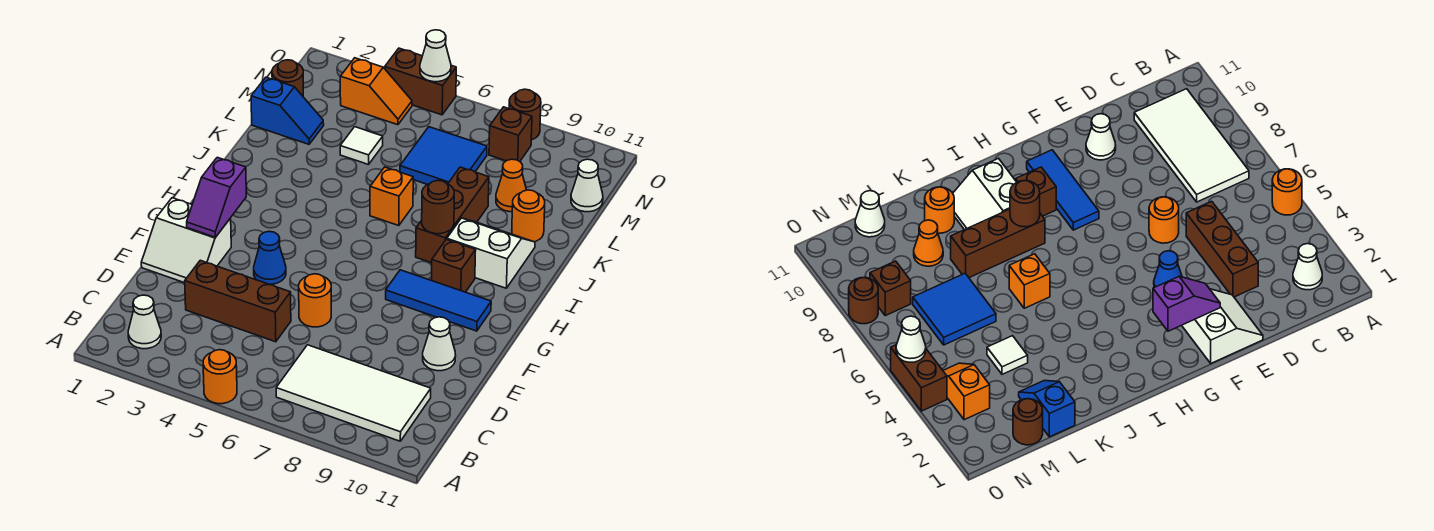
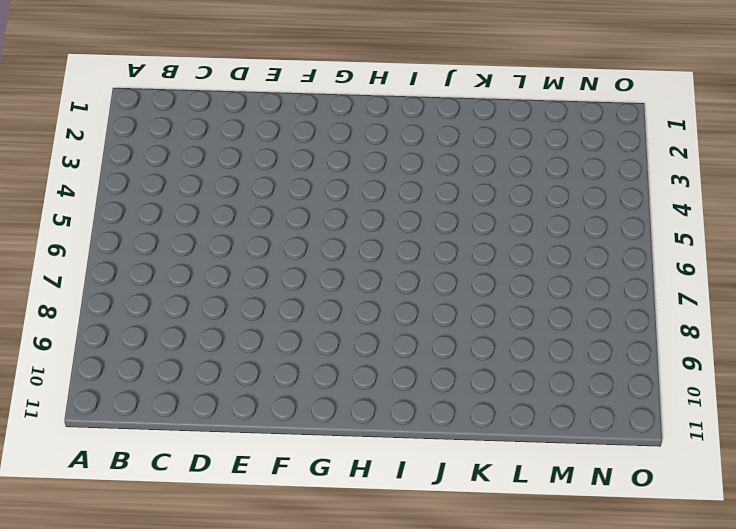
none -> orange 1x1 round brick [203,350,237,404]
none -> white 1x1 cone [128,295,161,349]
none -> white 2x4 tile [276,345,431,441]

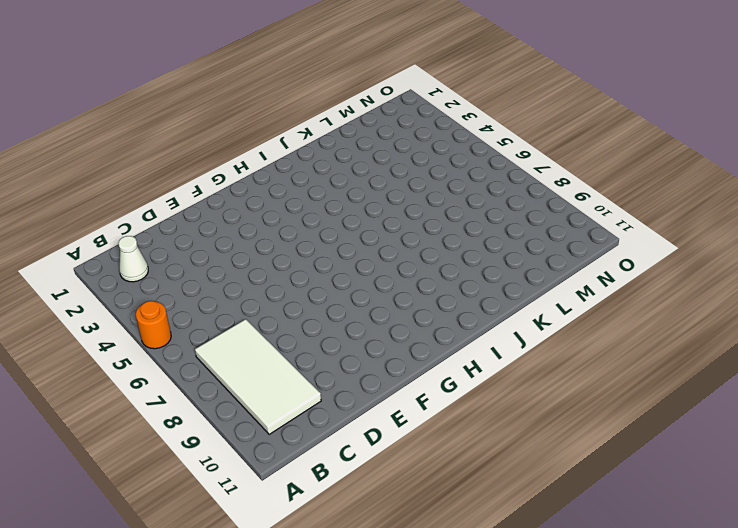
none -> brown 1x3 brick [185,260,291,342]
none -> white 2x2 slope [141,198,231,283]
none -> orange 1x1 round brick [299,274,331,327]

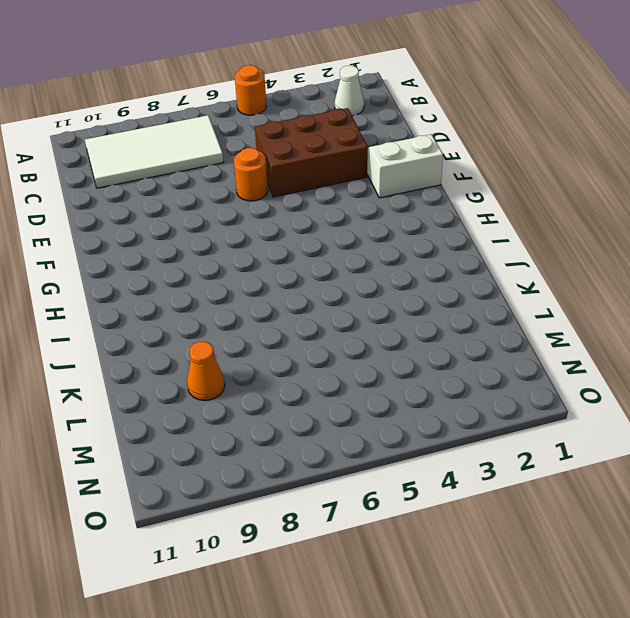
brown 2x3 brick [255,108,368,197] -> brown 1x3 brick [185,260,291,342]
none -> white 1x1 cone [423,317,456,371]
none -> blue 1x1 cone [254,232,286,284]
none -> blue 1x3 tile [386,270,491,331]

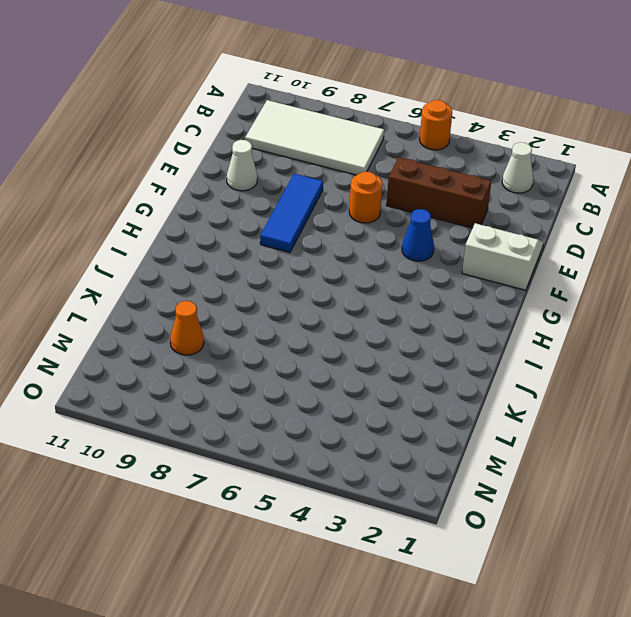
blue 1x3 tile [260,174,323,252] -> blue 1x3 tile turned to [386,270,491,331]
none -> brown 1x1 brick [432,239,476,292]
none -> brown 1x3 brick [416,167,489,263]
none -> white 2x2 slope [447,218,535,288]

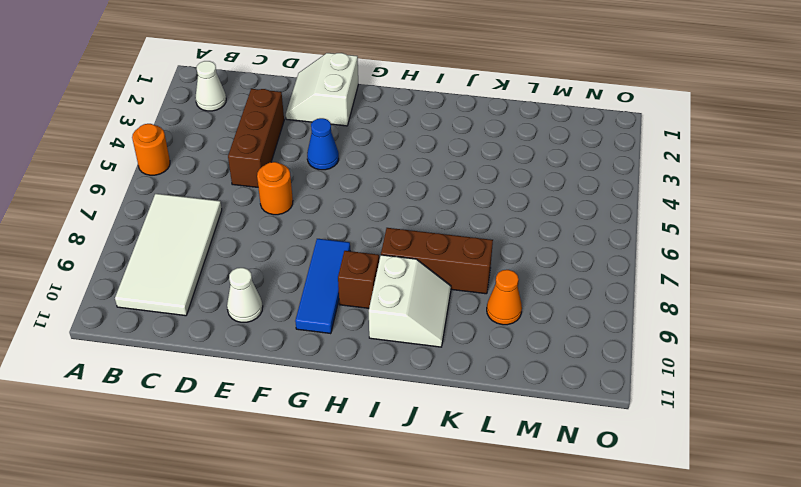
none -> orange 1x1 brick [370,167,413,226]
none -> orange 1x1 round brick [512,190,545,242]
none -> blue 1x2 slope [251,77,324,144]

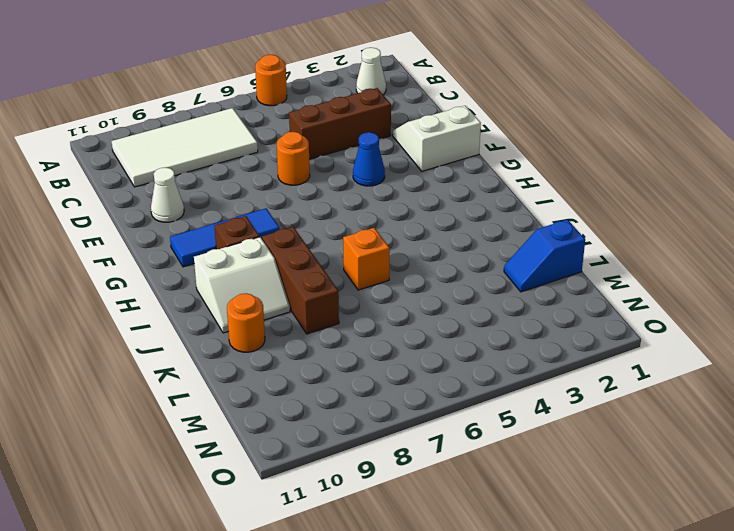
none -> white 1x1 tile [340,127,383,165]
none -> blue 2x2 tile [400,127,487,185]
none -> orange 1x1 cone [496,159,526,212]

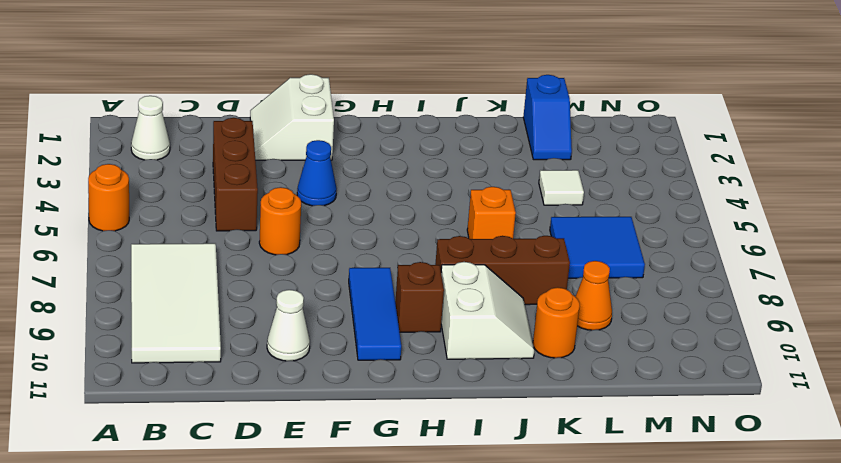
none -> brown 1x1 round brick [272,60,303,96]
none -> white 1x1 cone [571,159,603,212]
none -> orange 1x2 slope [340,58,412,125]

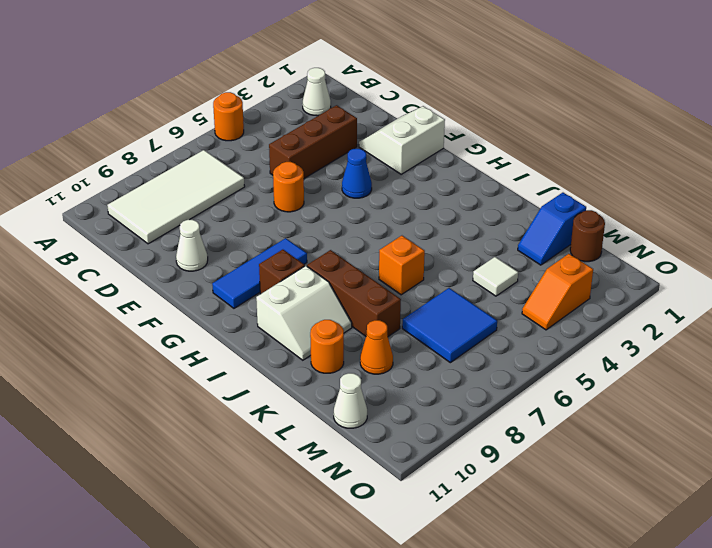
none -> brown 1x1 brick [489,107,532,161]
none -> brown 1x2 brick [385,48,456,115]
none -> brown 1x1 round brick [509,89,541,140]

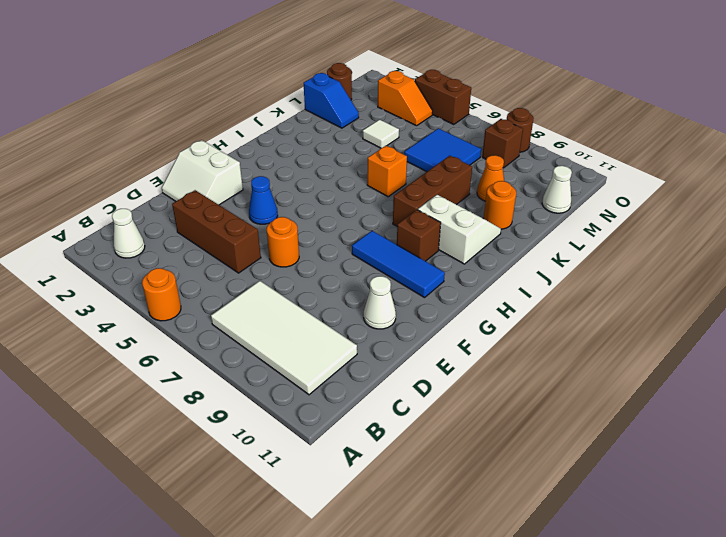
none -> purple 1x2 slope [187,157,246,237]
none -> brown 1x1 round brick [422,181,454,234]
none -> white 1x1 cone [420,30,451,82]

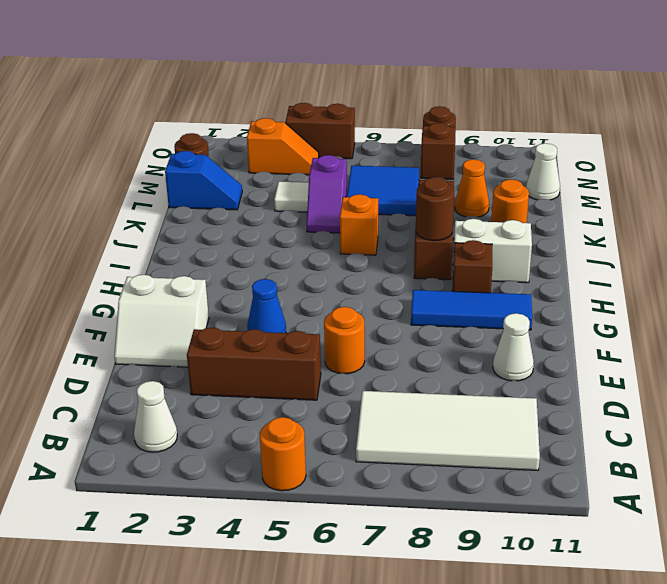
purple 1x2 slope [307,155,347,233] -> purple 1x2 slope moved to [187,157,246,237]
none -> white 1x1 cone [420,30,451,82]

